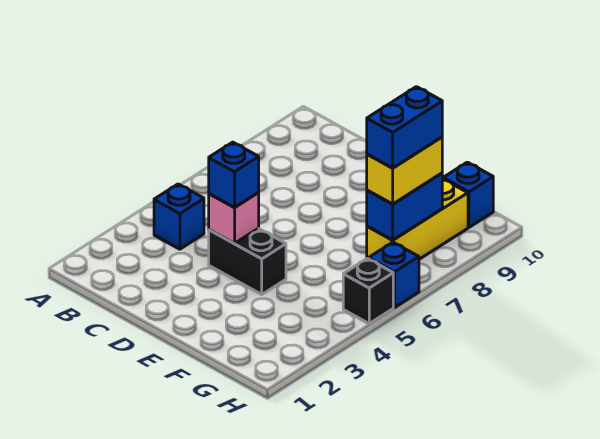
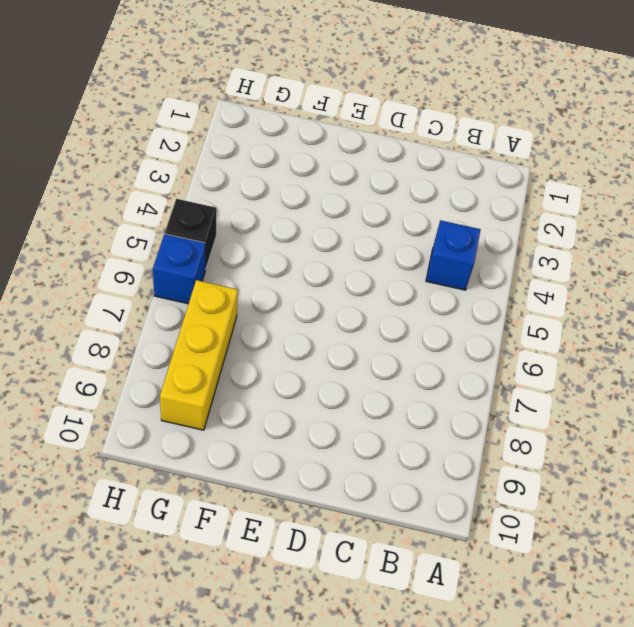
none -> black 1x2 brick [209,228,286,294]
none -> blue 1x1 brick [443,162,493,227]

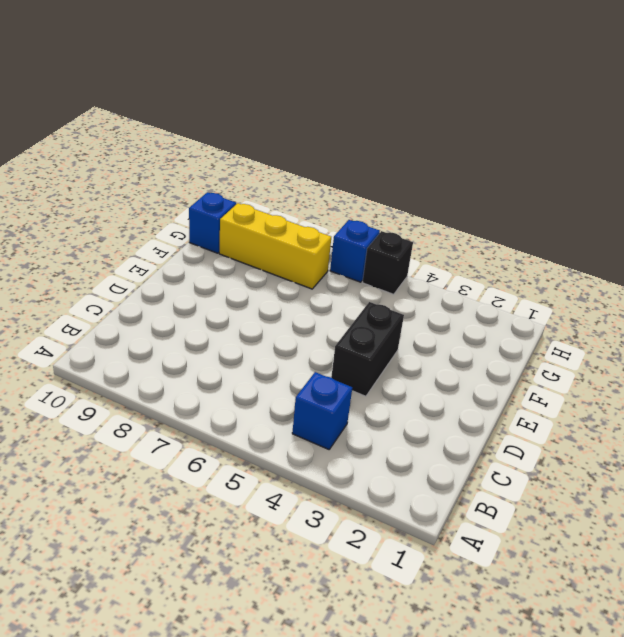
none -> pink 1x1 brick [209,192,259,243]
none -> blue 1x2 brick [367,173,442,240]

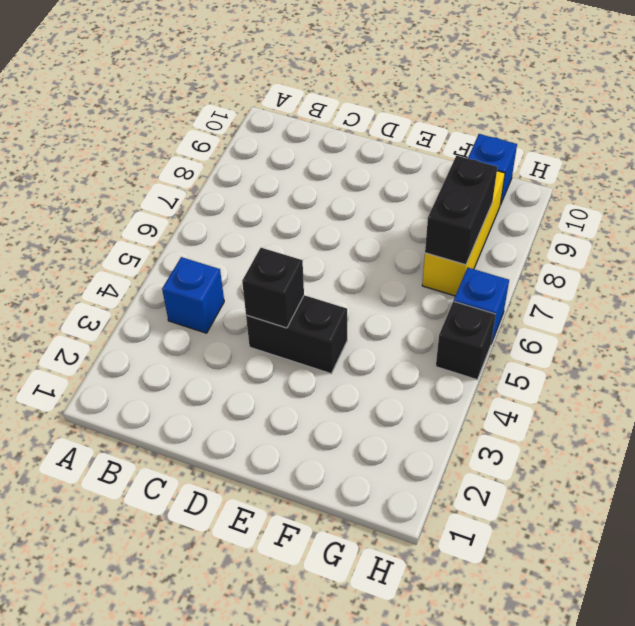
black 1x1 brick [242,248,304,328] -> pink 1x1 brick [209,192,259,243]
black 1x2 brick [425,155,497,265] -> blue 1x2 brick [367,173,442,240]
none -> blue 1x1 brick [209,142,259,208]
none -> yellow 1x2 brick [367,137,442,204]

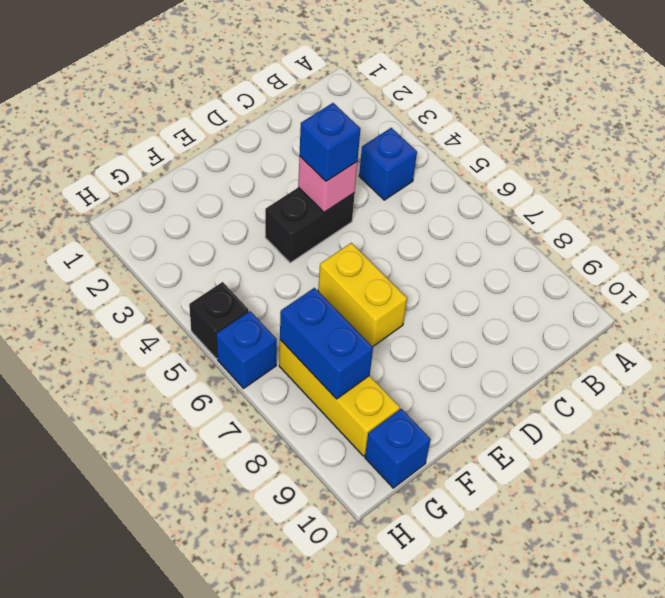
yellow 1x2 brick [318,243,407,347] -> yellow 1x2 brick moved to [367,137,442,204]
none -> blue 1x2 brick [367,87,442,168]

